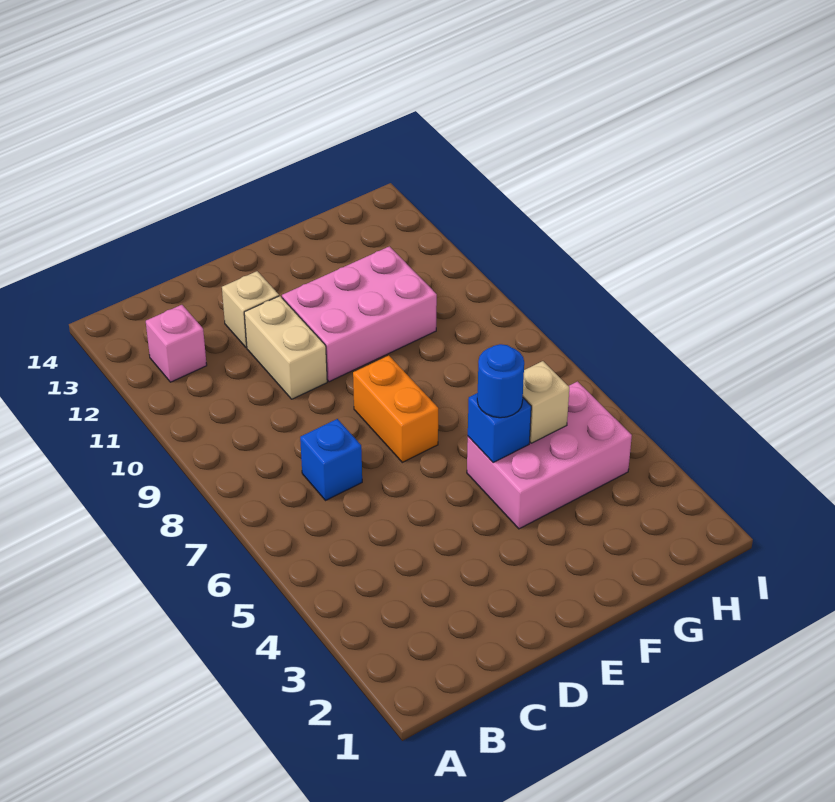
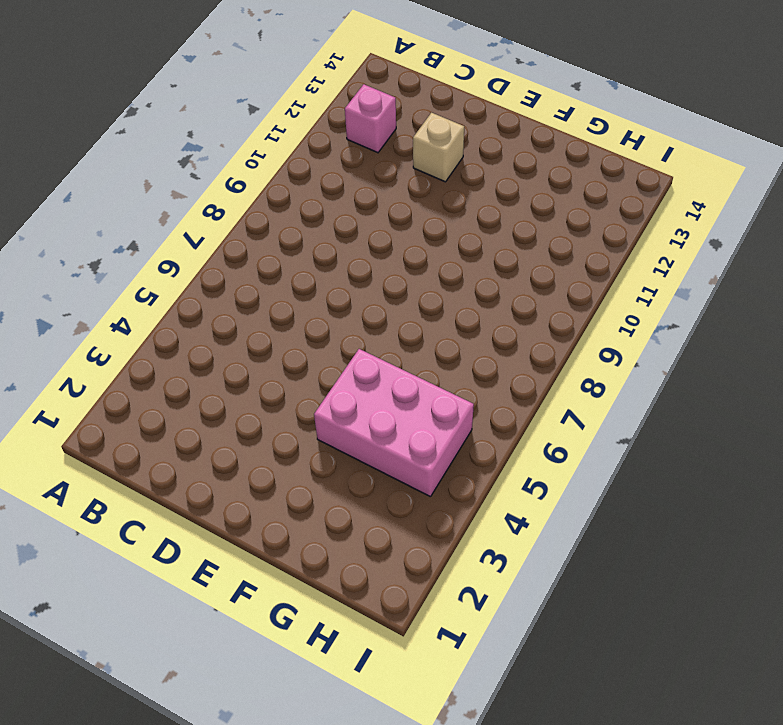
none -> blue 1x1 brick [300,419,362,501]
none -> tan 1x2 brick [244,296,327,399]

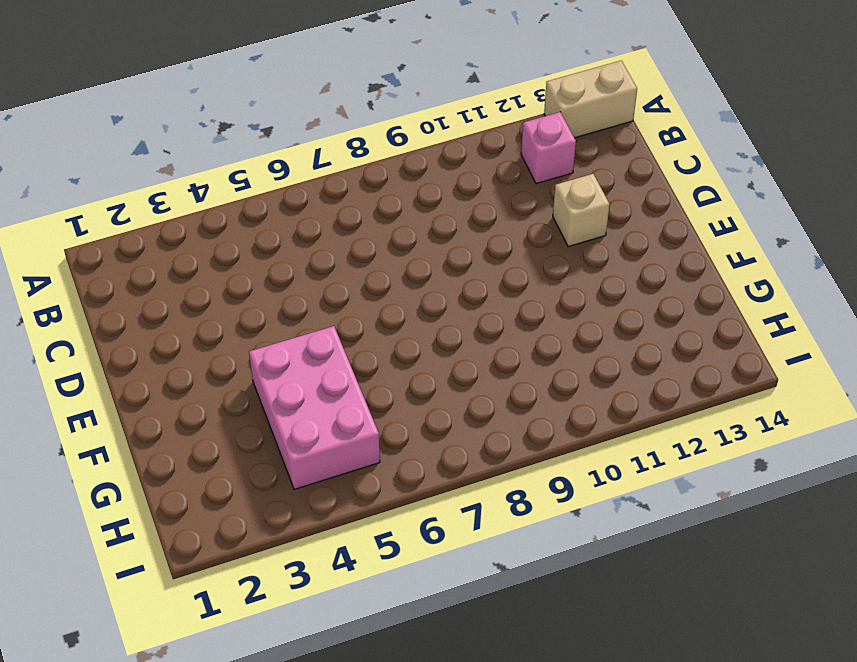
tan 1x2 brick [544,61,637,138] -> tan 1x2 brick moved to [244,296,327,399]
none -> blue 1x1 brick [300,419,362,501]
none -> orange 1x2 brick [353,356,438,462]

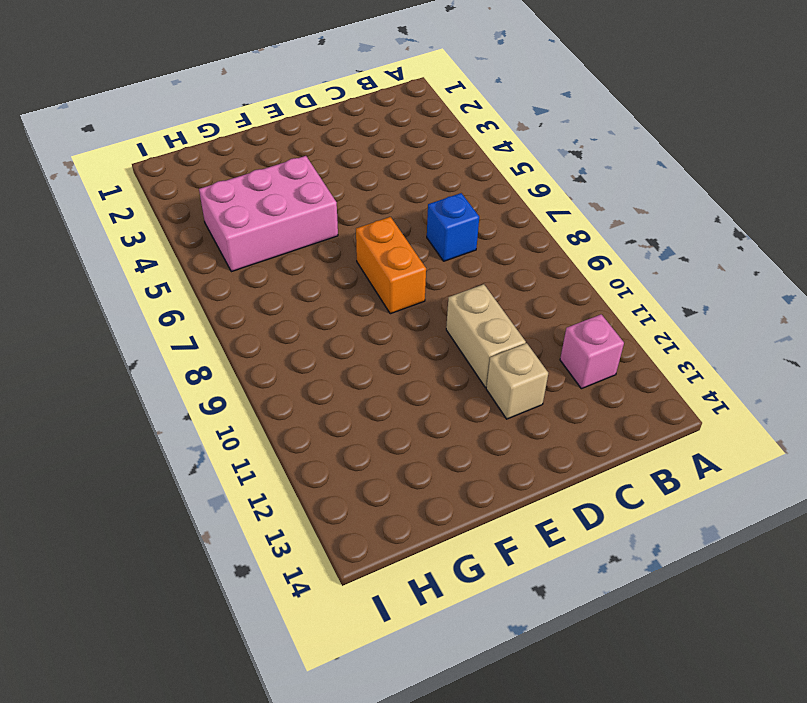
none -> pink 2x3 brick [282,246,437,382]
none -> blue 1x1 brick [468,393,531,462]

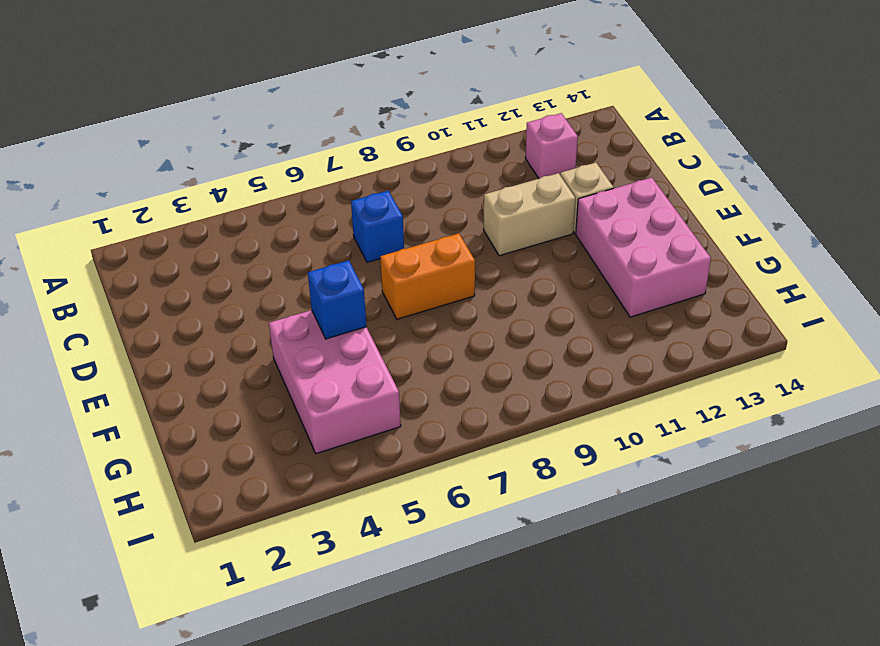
pink 2x3 brick [576,177,711,317] -> pink 2x3 brick moved to [282,246,437,382]
none -> tan 1x1 brick [523,361,569,443]
none -> blue 1x1 round brick [477,344,524,418]

